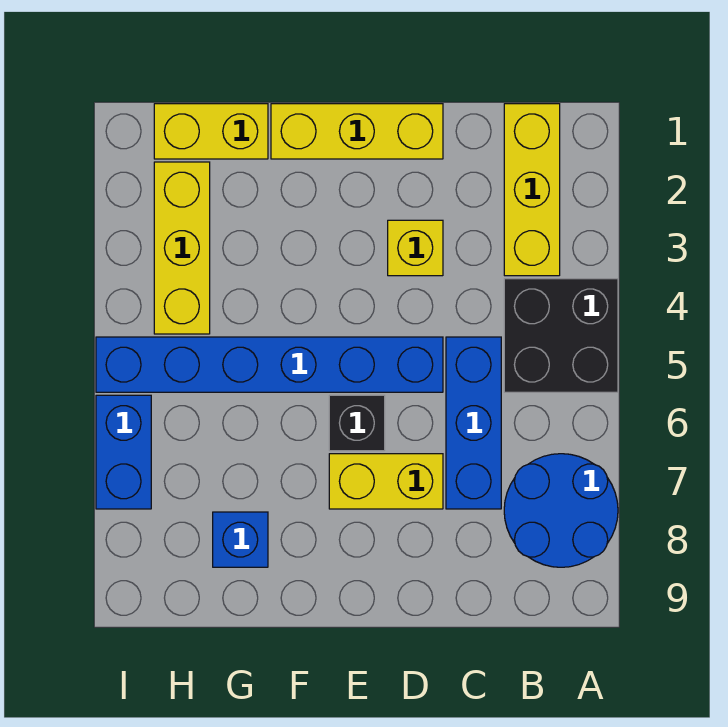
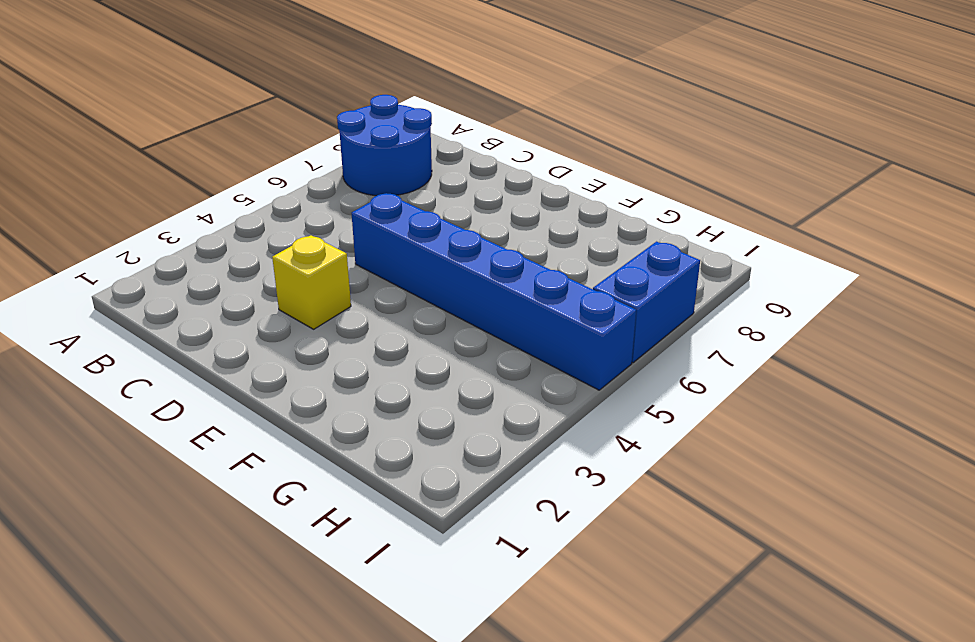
none -> black 2x2 brick [504,279,618,392]
none -> yellow 1x3 brick [504,104,560,276]
none -> blue 1x3 brick [446,337,501,509]

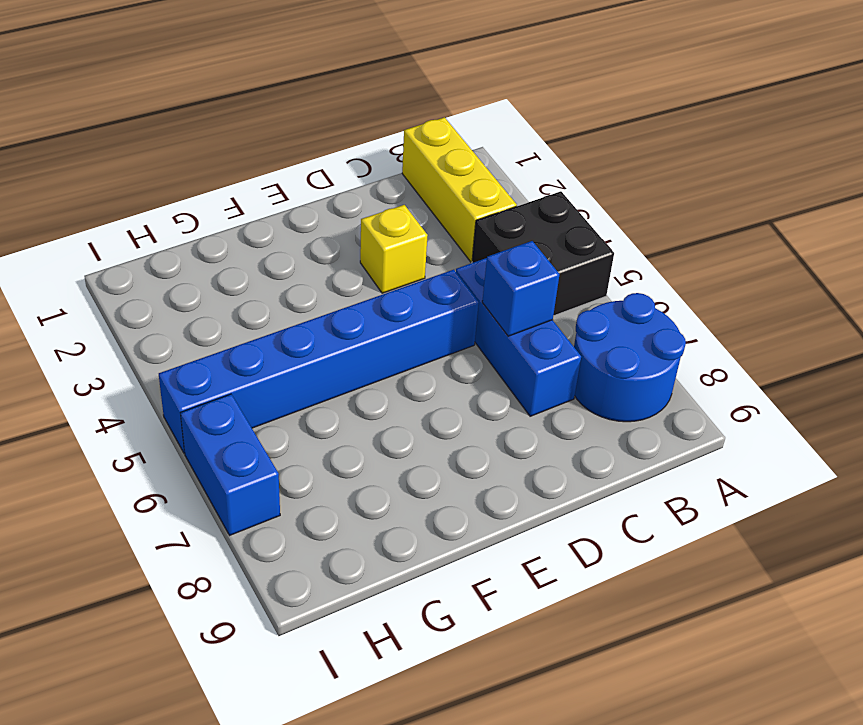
blue 1x1 brick [482,241,560,336] -> blue 1x1 brick moved to [213,512,268,567]
none -> yellow 1x3 brick [271,104,443,159]
none -> yellow 1x2 brick [329,454,443,509]
none -> black 1x1 brick [329,395,385,451]

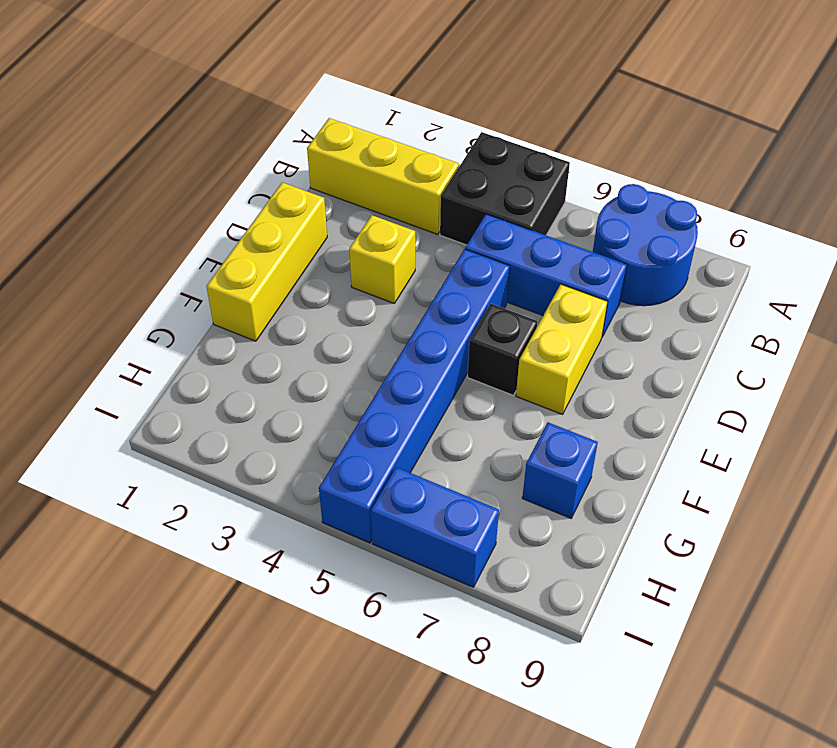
none -> yellow 1x2 brick [154,104,268,159]
none -> yellow 1x3 brick [154,162,210,334]

